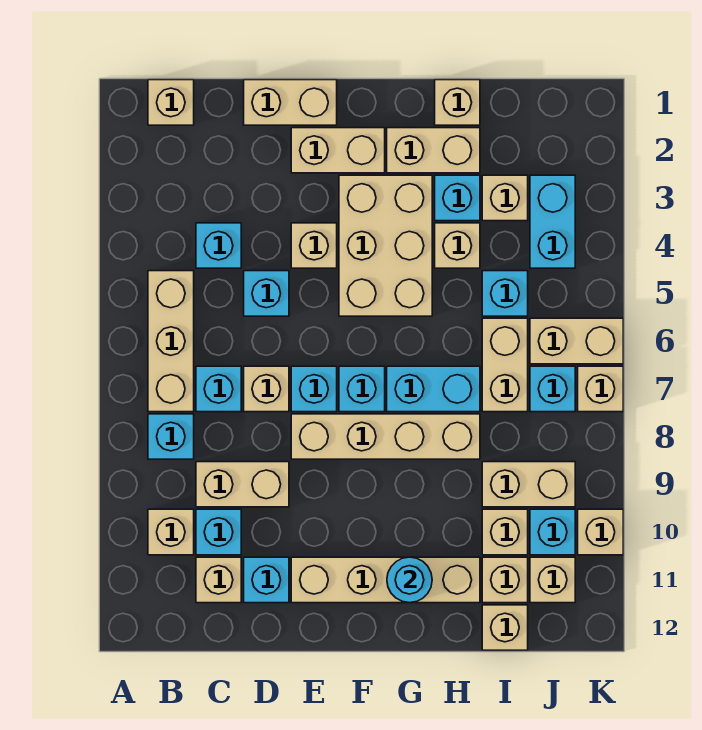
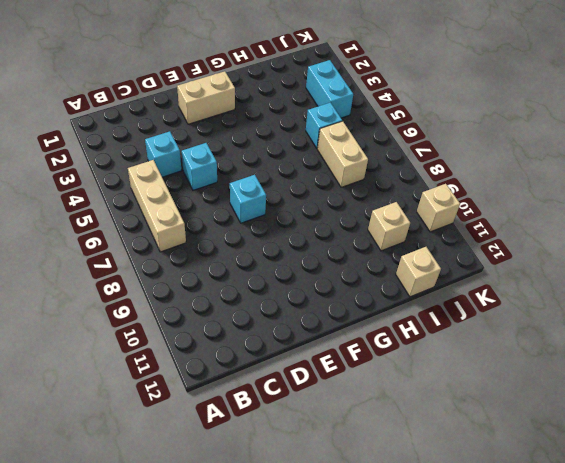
none -> tan 1x1 brick [148,80,194,125]
none -> cyan 1x1 brick [148,414,194,459]
none -> tan 1x1 brick [148,509,194,555]
none -> cyan 1x1 brick [196,366,241,412]

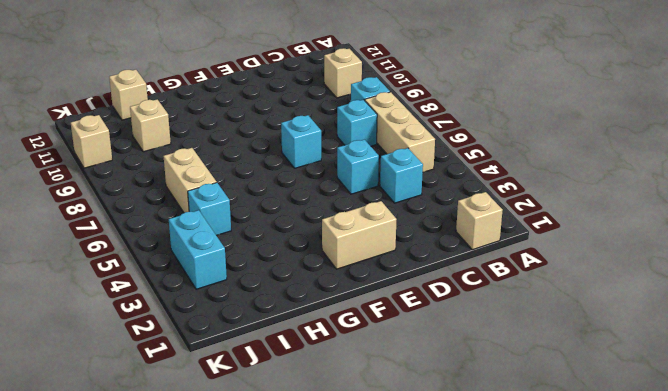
none -> tan 1x2 brick [196,462,289,507]
none -> cyan 1x1 brick [196,509,241,555]
none -> tan 1x1 brick [196,557,241,603]
none -> tan 1x2 brick [244,80,337,125]

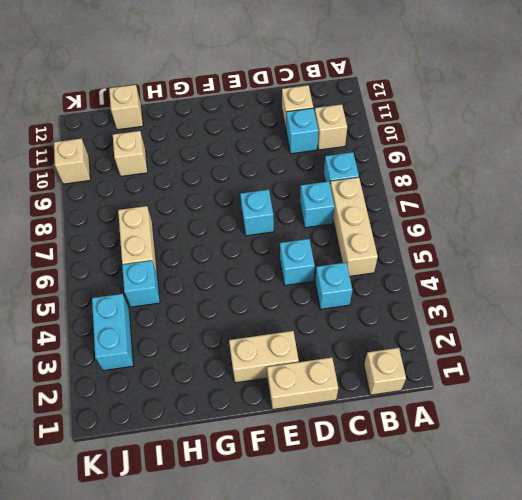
none -> tan 1x2 brick [196,462,289,507]
none -> tan 1x1 brick [244,366,289,412]
none -> cyan 1x1 brick [244,557,289,603]
none -> tan 1x1 brick [291,223,337,268]

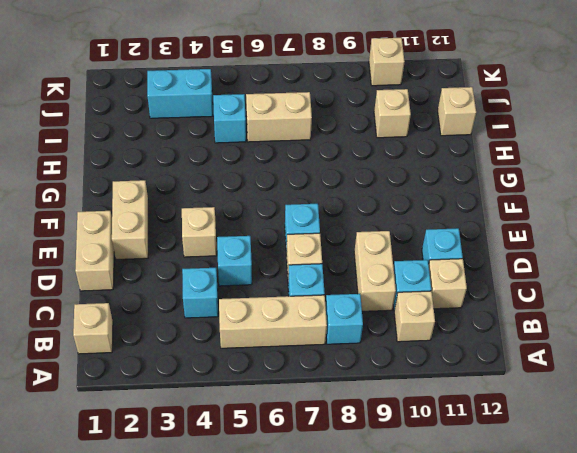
none -> tan 1x4 brick [291,414,480,459]
none -> tan 1x4 brick [291,557,480,603]
none -> tan 2x3 brick [339,175,432,316]
none -> cyan 1x1 brick [339,366,385,412]

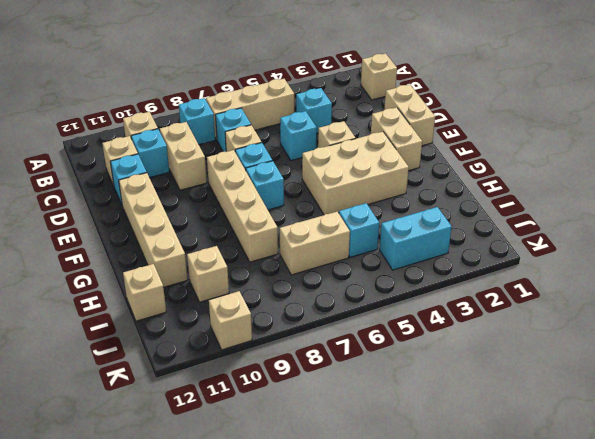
none -> tan 1x2 brick [387,128,480,173]
none -> cyan 1x2 brick [387,366,480,412]
none -> tan 1x1 brick [435,80,480,125]
none -> cyan 1x1 brick [435,175,480,221]

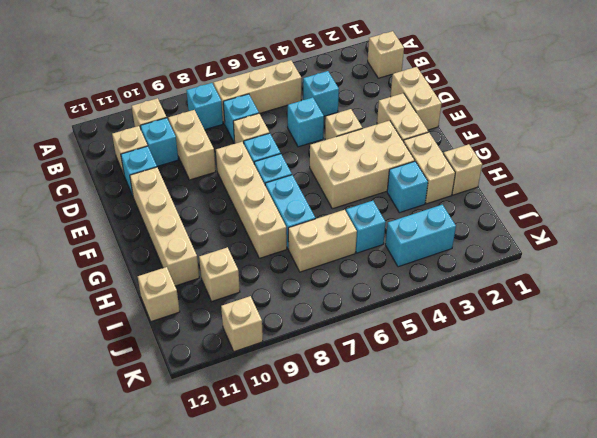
none -> tan 1x1 brick [435,223,480,268]
none -> tan 1x1 brick [482,175,528,221]
none -> tan 1x2 brick [482,462,575,507]
none -> tan 1x1 brick [482,557,528,603]

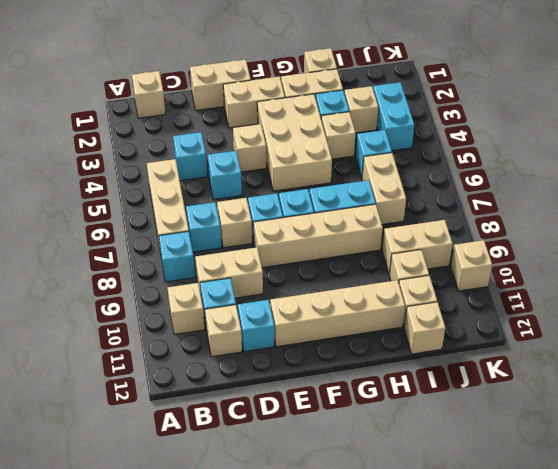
none -> tan 1x2 brick [530,318,623,364]
none -> cyan 1x1 brick [530,366,575,412]
none -> cyan 1x1 brick [530,509,575,555]
none -> tan 1x1 brick [530,557,575,603]

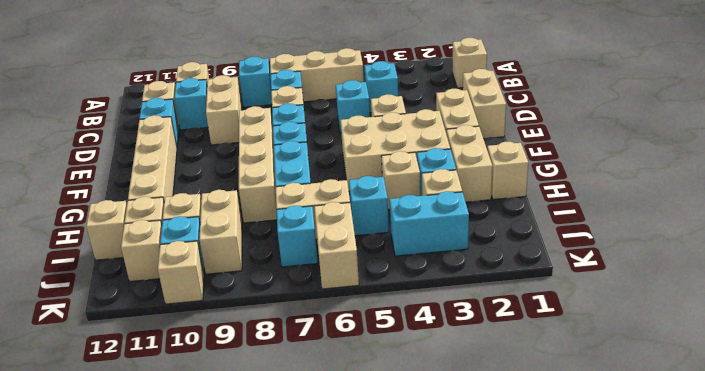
none -> tan 1x1 brick [578,366,623,412]
none -> cyan 1x1 round brick [387,557,432,603]

